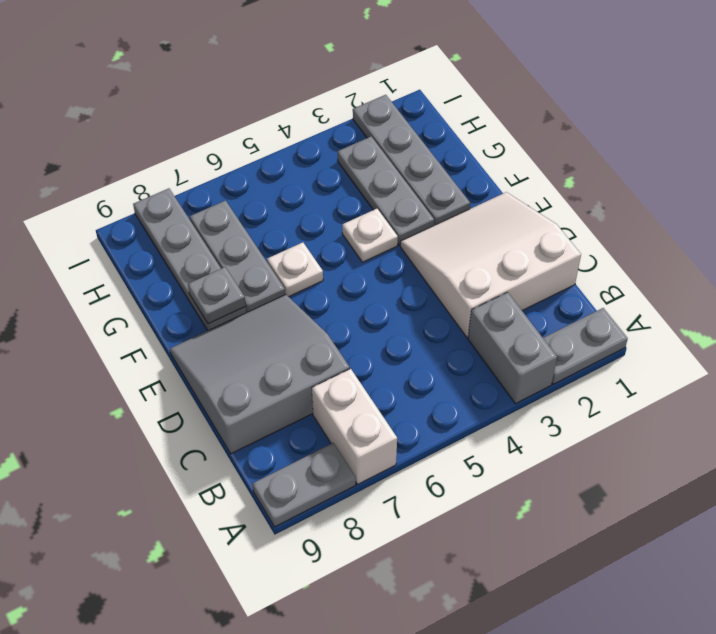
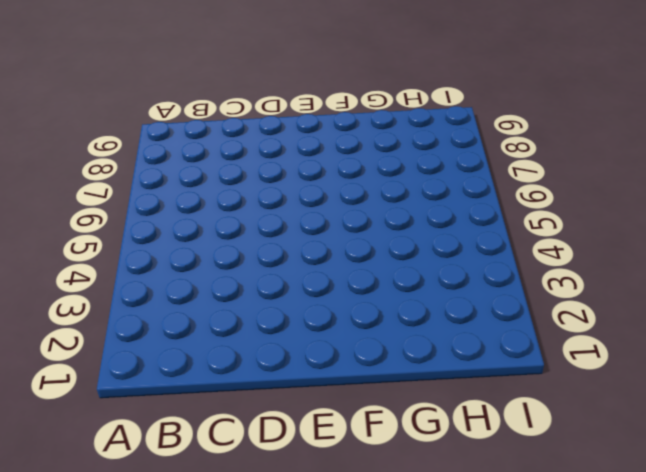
none -> grey 1x2 plate [543,308,628,384]
none -> grey 1x2 brick [468,292,557,404]
none -> white 1x2 brick [312,369,397,484]

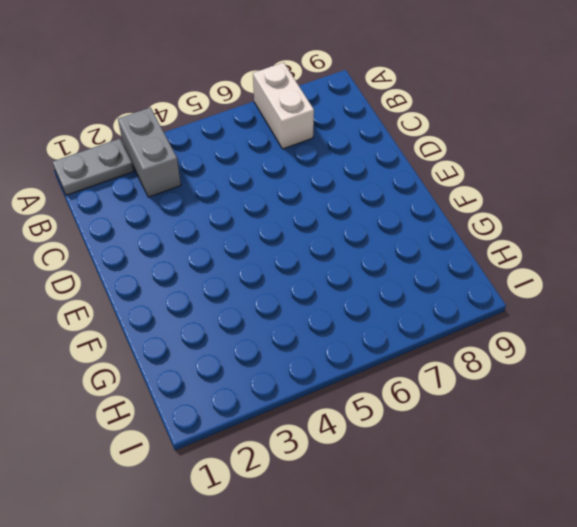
none -> grey 1x2 plate [252,443,356,527]
none -> white 3x3 slope [400,192,581,338]
none -> grey 3x3 slope [170,295,350,454]

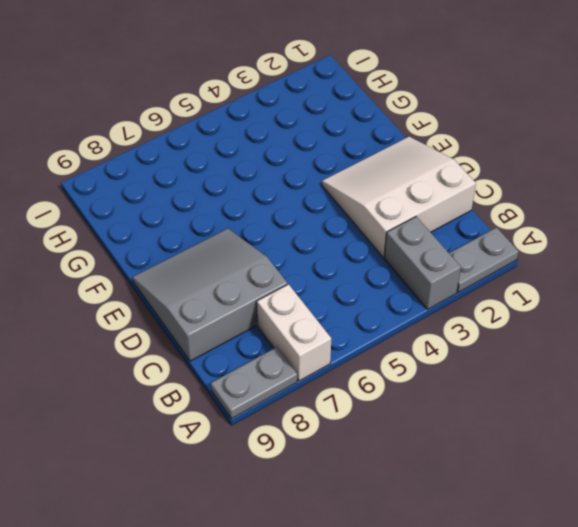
none -> grey 1x4 plate [353,95,470,225]
none -> grey 1x3 plate [338,137,434,245]
none -> white 1x1 plate [342,209,398,262]

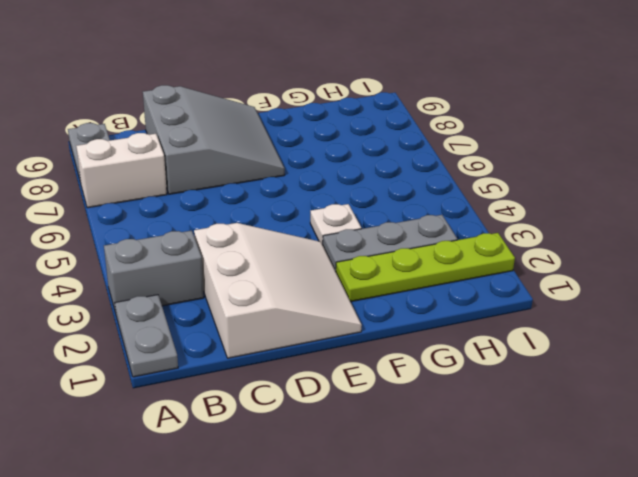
lime 1x4 plate [336,233,515,302] -> grey 1x4 plate [353,95,470,225]
none -> white 1x1 plate [267,242,323,297]
none -> grey 1x3 plate [190,201,285,312]
none -> grey 1x4 plate [133,188,247,330]

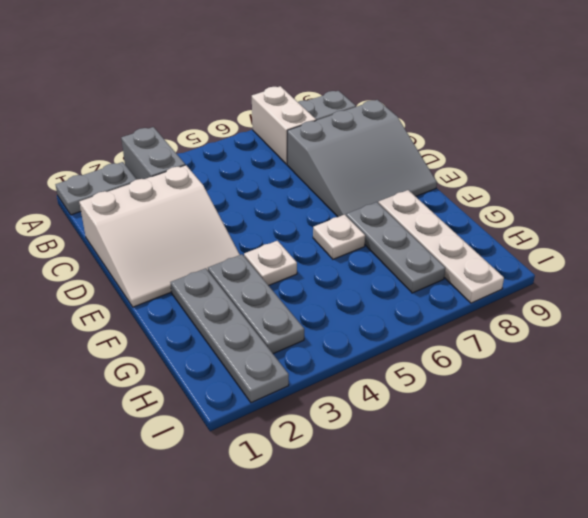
white 1x4 plate [378,190,504,303] -> grey 1x4 plate [133,188,247,330]
none -> grey 1x1 plate [188,267,246,324]

